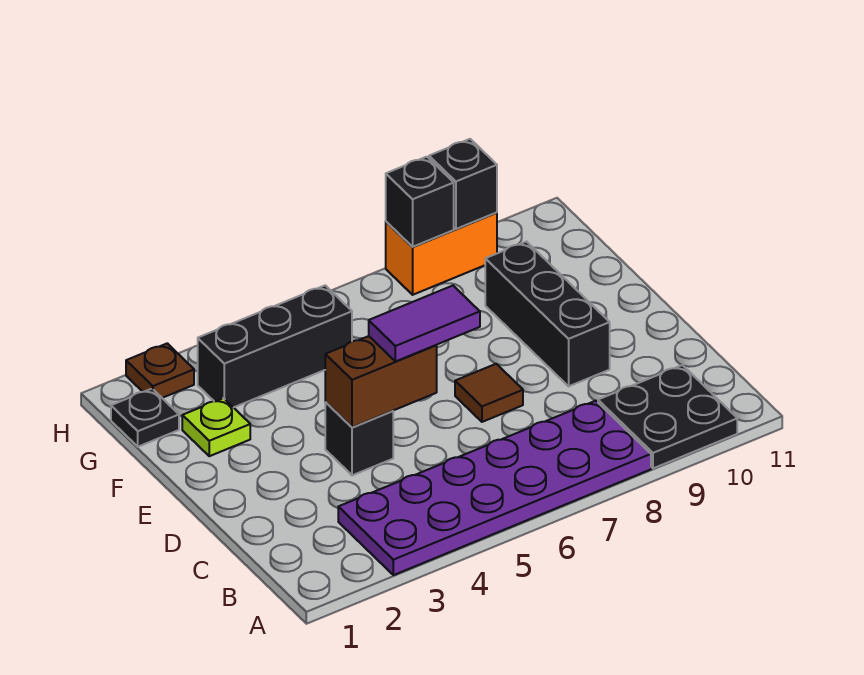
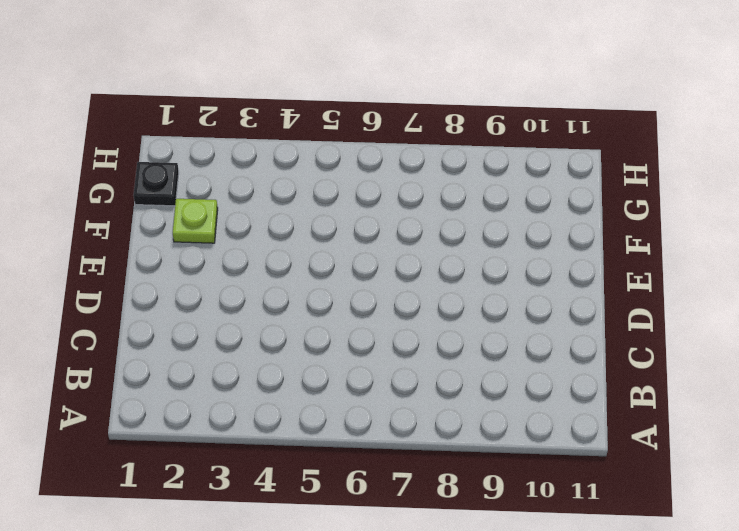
none -> purple 2x6 plate [338,401,651,575]
none -> black 2x2 plate [598,365,737,468]
none -> black 1x1 brick [325,402,393,475]

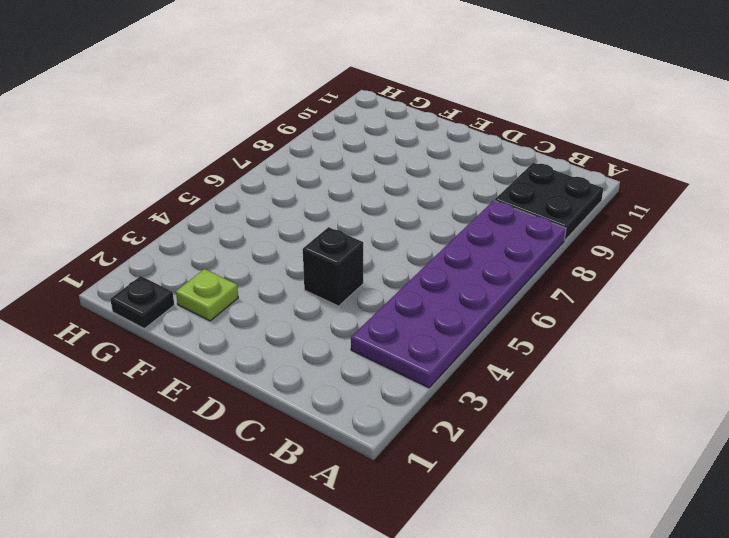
none -> brown 1x1 tile [455,364,523,422]
none -> black 1x3 brick [485,242,610,386]
none -> black 1x3 brick [197,285,352,408]

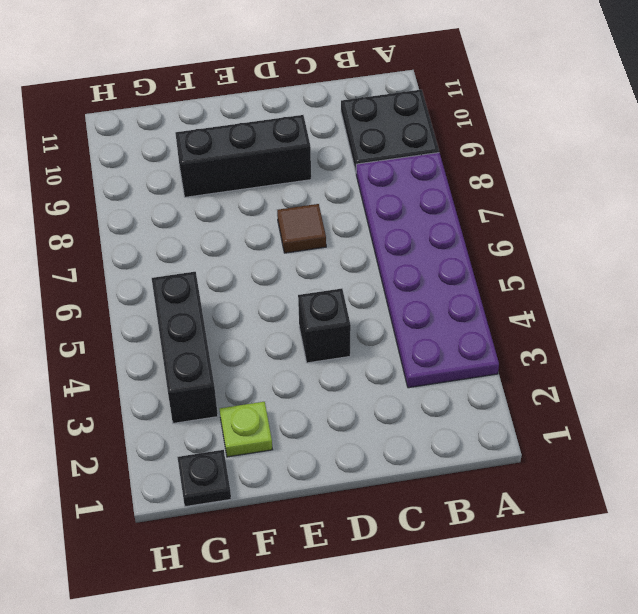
none -> brown 1x1 plate [126,343,194,398]
none -> orange 1x2 brick [386,212,497,295]
none -> brown 1x2 brick [325,336,437,427]

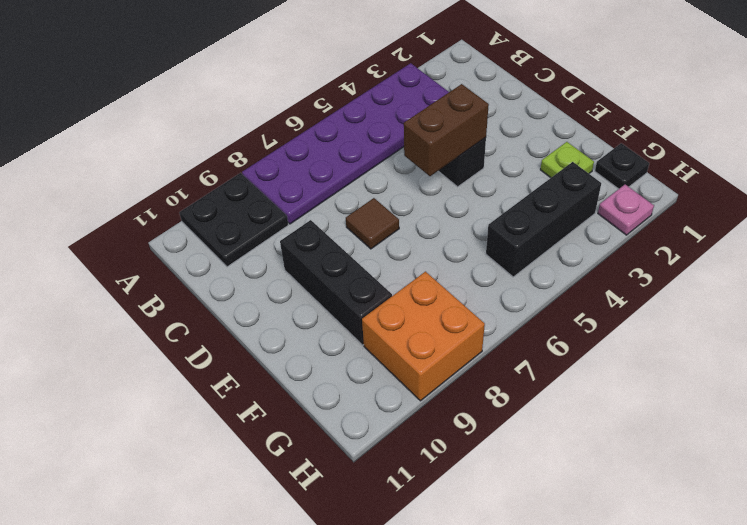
orange 2x2 brick [362,272,485,401] -> orange 1x2 brick [386,212,497,295]
pink 1x1 plate [598,185,654,235] -> brown 1x1 plate [126,343,194,398]
none -> black 1x1 brick [386,157,454,247]
none -> black 1x1 brick [429,139,497,229]
none -> purple 1x2 tile [369,286,480,362]

